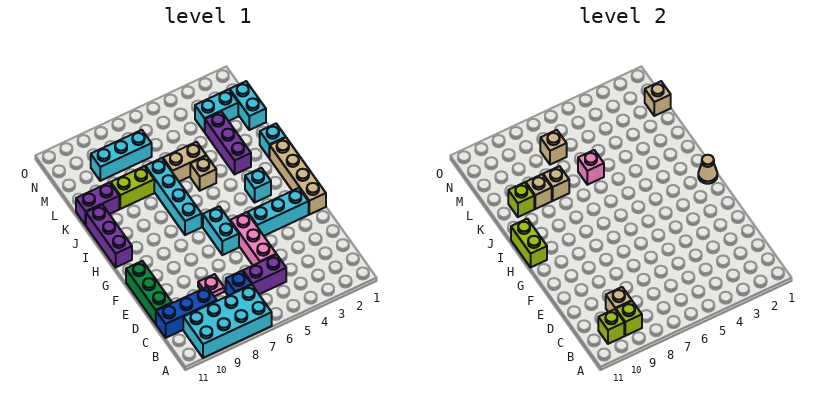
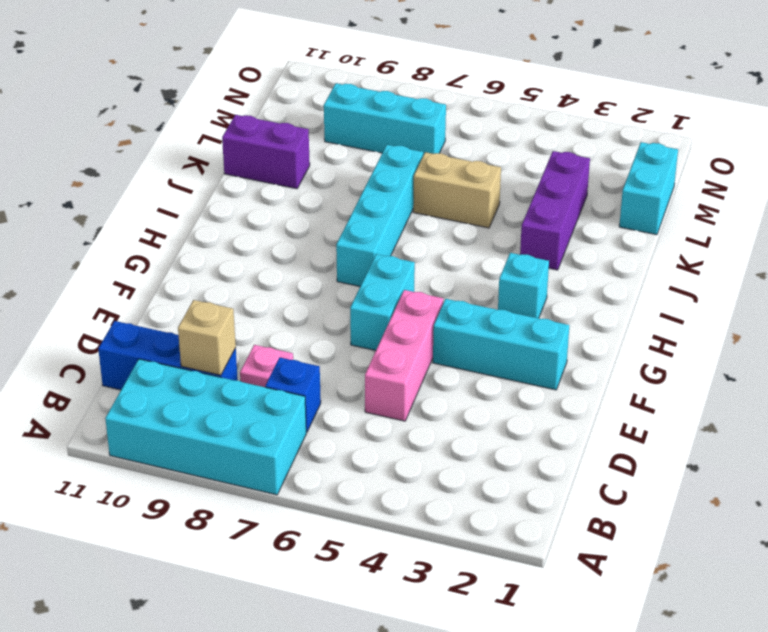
none -> purple 1x2 brick [243,254,286,294]
none -> green 1x3 brick [126,261,172,324]
none -> tan 1x4 brick [270,138,326,215]
none -> purple 1x3 brick [86,205,132,267]

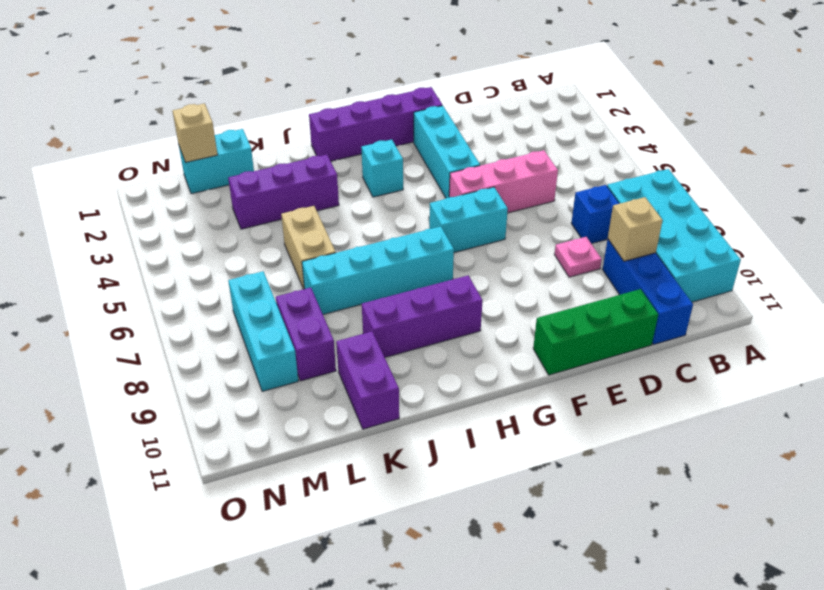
purple 1x4 brick [309,87,442,161] -> tan 1x4 brick [270,138,326,215]
purple 1x3 brick [362,275,483,357] -> purple 1x3 brick moved to [86,205,132,267]
purple 1x2 brick [276,288,336,381] -> purple 1x2 brick moved to [243,254,286,294]
none -> cyan 1x1 brick [260,124,286,158]
none -> tan 1x1 brick [190,156,216,191]
none -> lime 1x2 brick [111,166,154,209]
none -> cyan 1x2 brick [195,89,238,132]

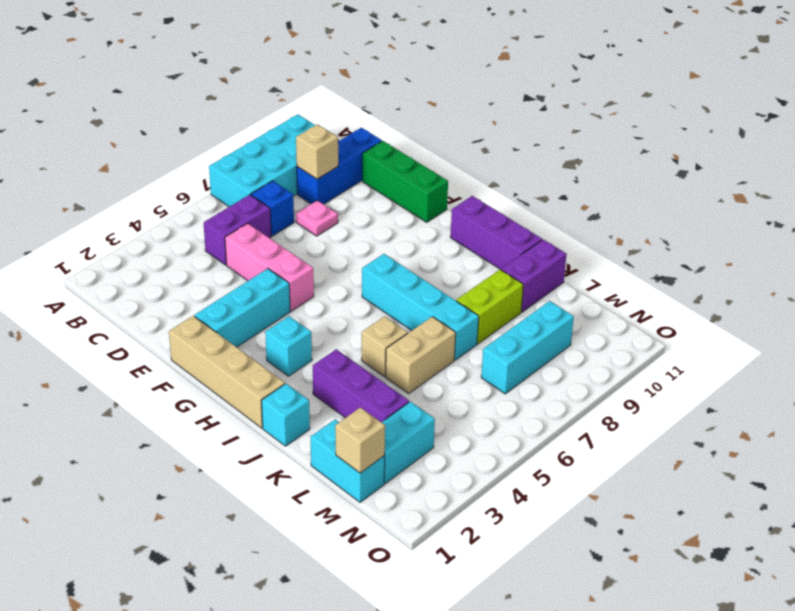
none -> cyan 1x2 brick [203,206,239,255]
none -> lime 1x1 brick [615,301,642,336]
none -> lime 1x1 brick [598,309,624,344]
none -> tan 1x1 cone [698,155,717,184]

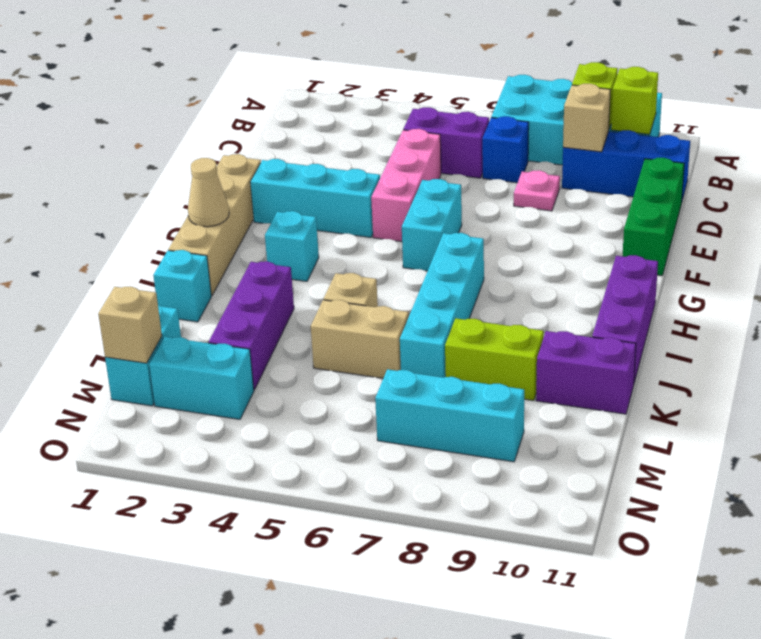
none -> lime 1x2 brick [511,219,547,267]
none -> pink 1x1 brick [578,150,604,185]
none -> tan 1x1 brick [543,166,569,201]
none -> tan 1x1 brick [526,174,552,209]

